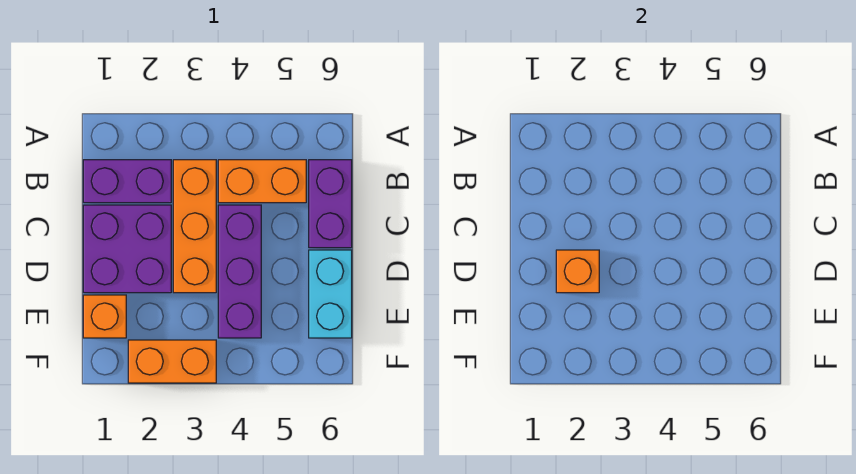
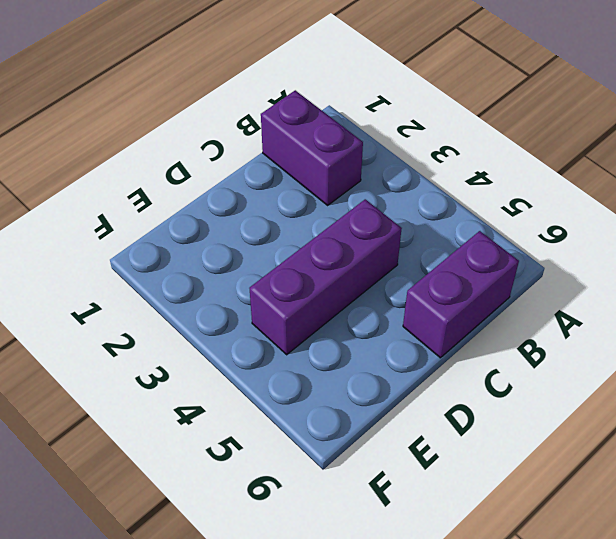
none -> orange 1x3 brick [173,160,216,293]
none -> orange 1x2 brick [218,160,306,203]

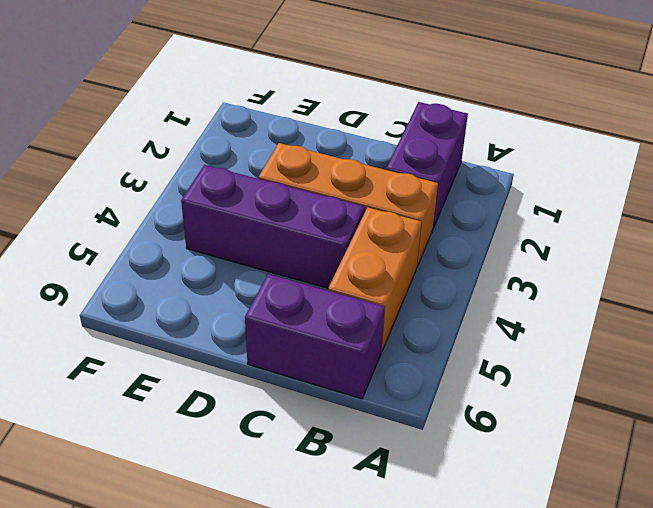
none -> purple 2x2 brick [83,205,171,293]
none -> cyan 1x2 brick [309,250,352,338]

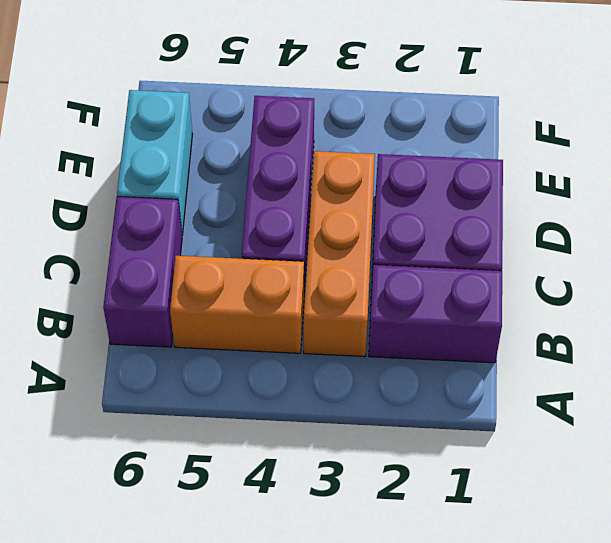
none -> orange 1x1 brick [83,295,126,338]
none -> orange 1x2 brick [128,340,216,383]

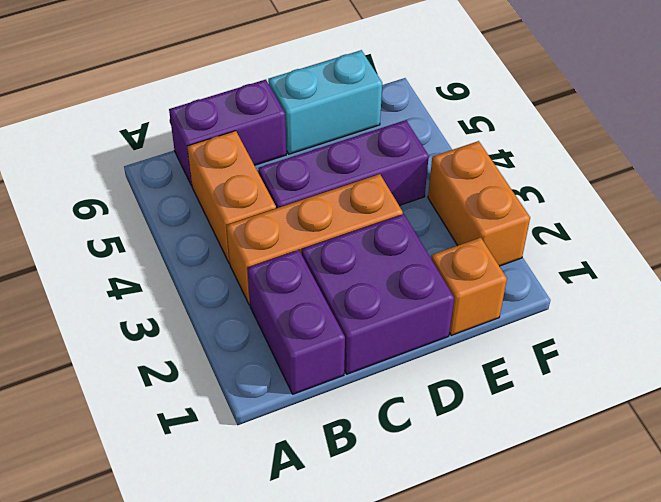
none -> orange 1x1 brick [556,250,599,293]

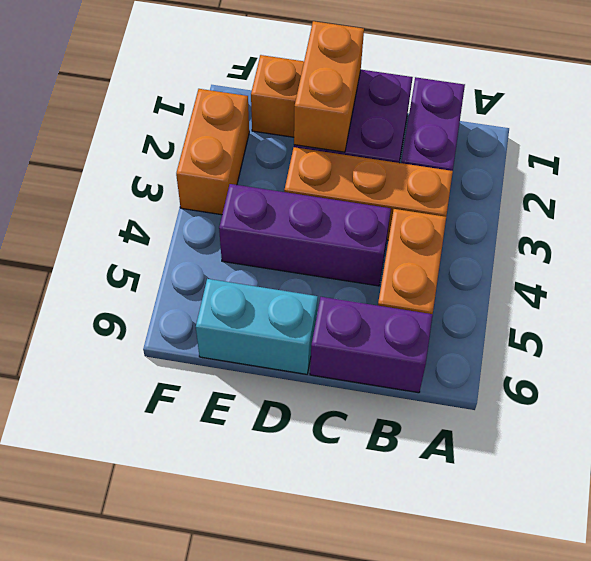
orange 1x2 brick [294,21,364,152] -> orange 1x1 brick [556,250,599,293]

